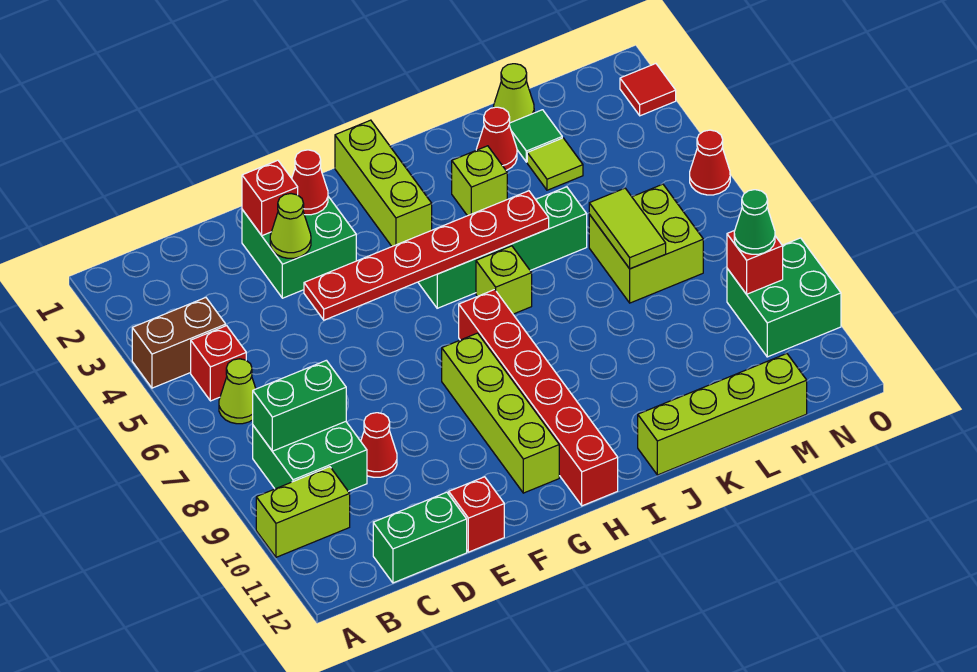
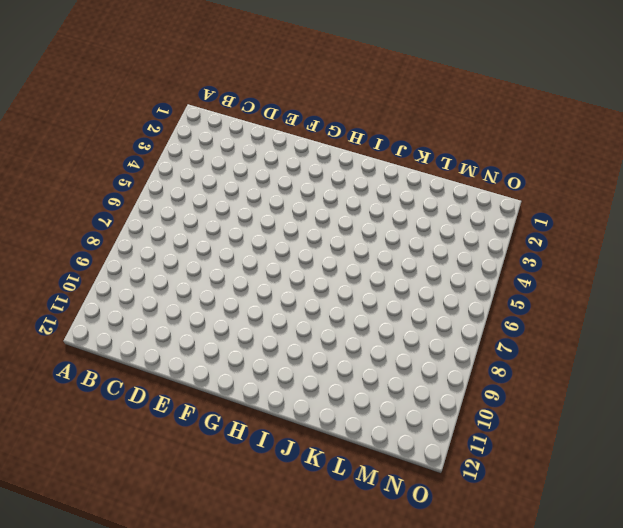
none -> brown 1x2 brick [132,298,226,388]
none -> lime 1x2 brick [256,467,350,557]
none -> red 1x1 brick [191,326,246,401]
none -> lime 1x1 cone [219,359,256,424]

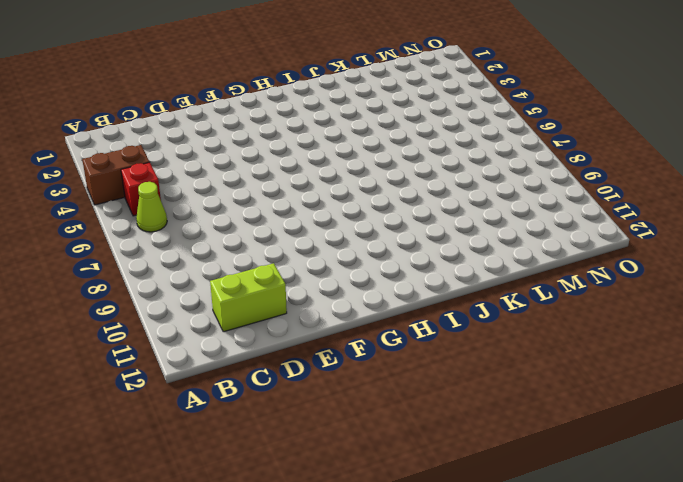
lime 1x2 brick [210,263,287,332] -> lime 1x2 brick moved to [256,467,350,557]
none -> green 2x2 brick [253,422,367,491]
none -> green 1x2 brick [373,492,467,583]
none -> red 1x1 cone [361,413,397,477]
none -> green 2x2 brick [242,196,356,298]

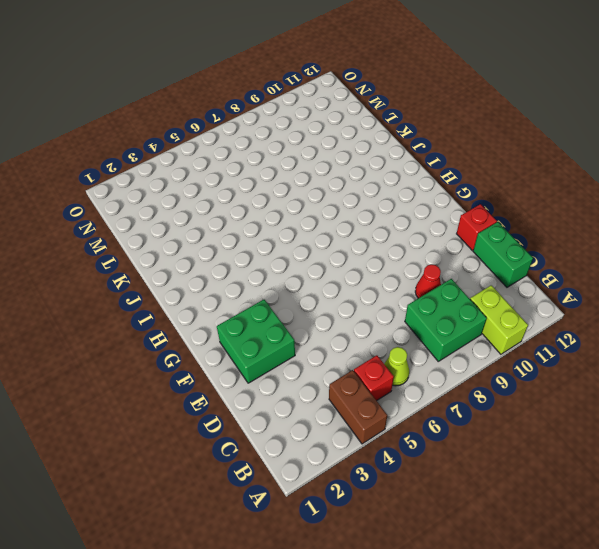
none -> lime 1x4 brick [442,333,559,493]
none -> lime 1x3 brick [335,120,432,246]
none -> green 1x4 brick [418,187,587,308]
none -> red 1x6 brick [459,290,618,506]

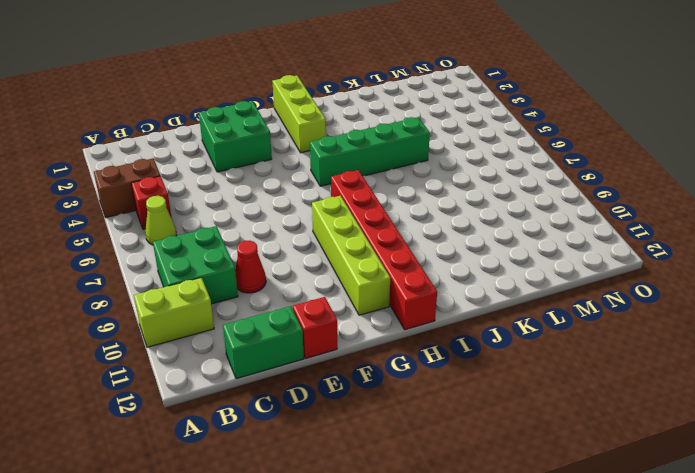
none -> lime 1x1 brick [476,246,532,314]
none -> lime 1x1 brick [452,146,507,216]
none -> lime 1x4 brick [638,354,807,475]
none -> red 1x1 cone [476,107,517,170]

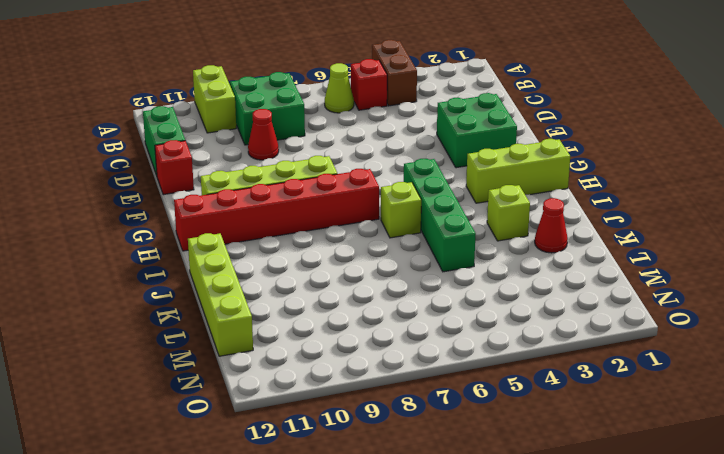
none -> lime 1x1 cone [494,64,534,123]
none -> green 1x1 tile [509,110,562,162]
none -> lime 1x1 tile [527,138,583,190]
none -> lime 2x2 brick [589,184,703,303]

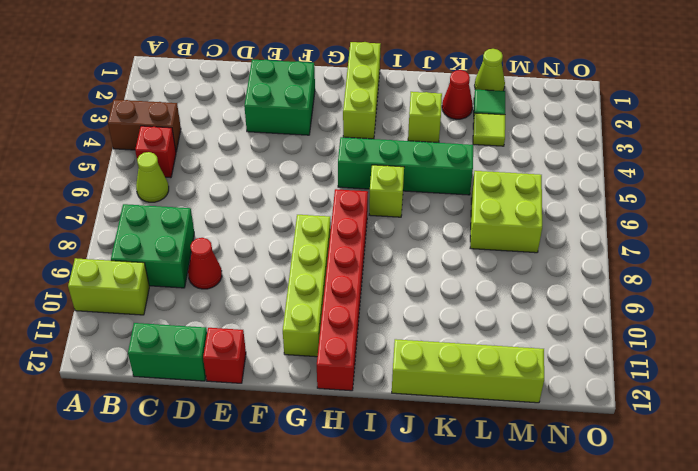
none -> green 2x2 brick [727,238,841,357]
none -> red 1x1 tile [620,64,676,116]
none -> red 1x1 cone [690,130,730,195]
none -> green 1x2 brick [253,360,346,451]

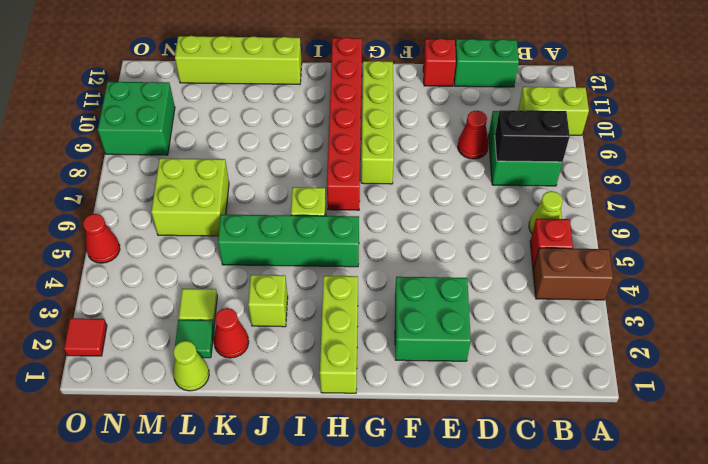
black 1x2 brick [495,110,570,162] -> green 1x2 brick [253,360,346,451]
none -> red 1x1 brick [242,160,298,236]
none -> lime 1x1 cone [270,194,311,258]
none -> red 1x6 plate [304,191,549,320]
none -> red 1x1 cone [292,150,328,215]

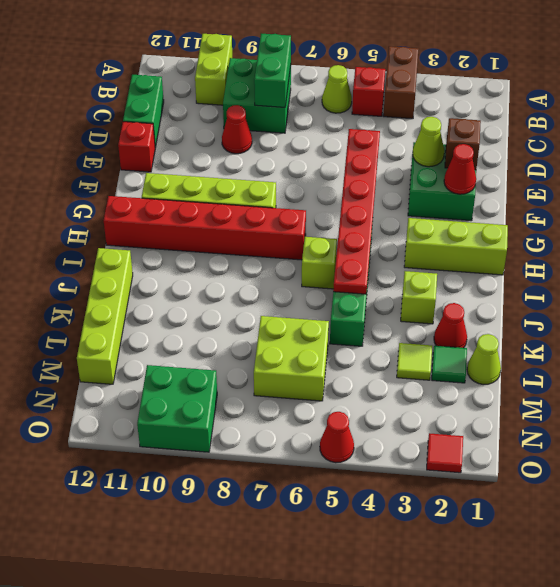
brown 1x1 brick [445,118,481,170] -> red 1x1 brick [242,160,298,236]
none -> lime 1x2 tile [589,188,666,269]
none -> red 1x1 brick [727,231,783,294]
none -> green 1x1 cone [734,190,775,254]

